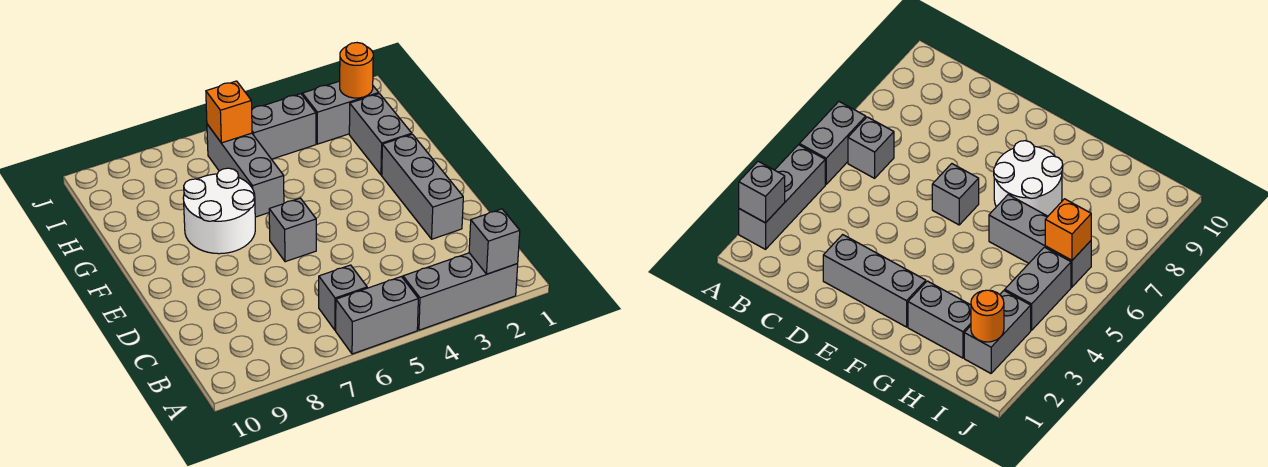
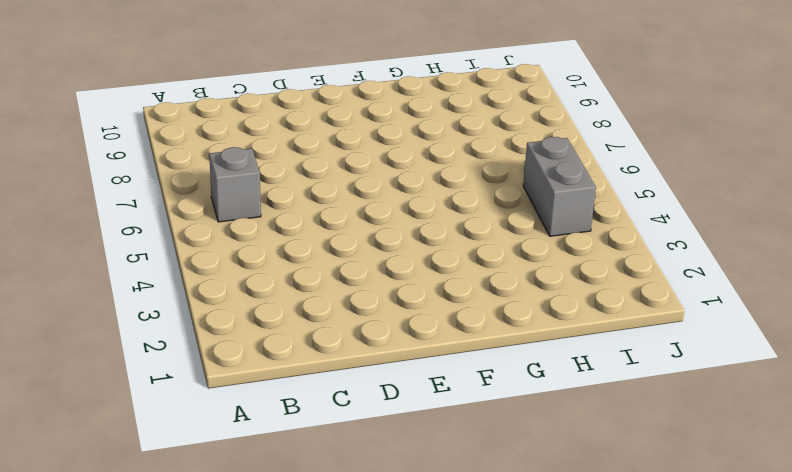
none -> grey 1x3 brick [403,253,518,330]
none -> grey 1x2 brick [336,277,418,354]
none -> grey 1x3 brick [382,134,463,239]

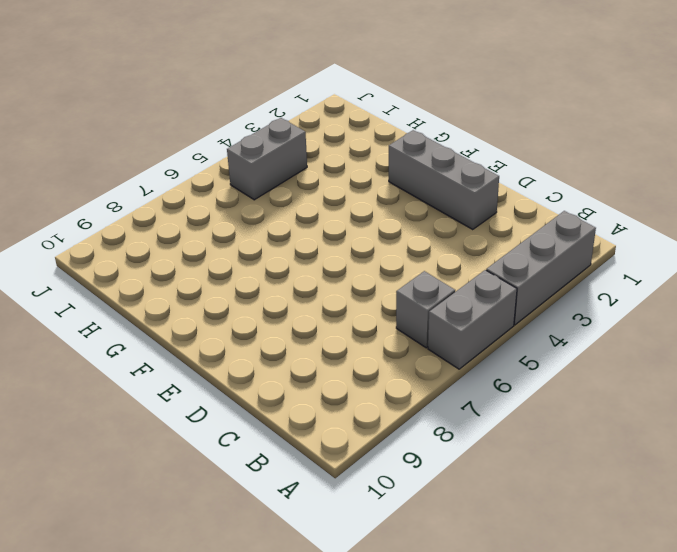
none -> grey 1x1 brick [269,198,316,262]
none -> white 2x2 round brick [183,168,255,254]
none -> grey 1x2 brick [349,94,412,175]

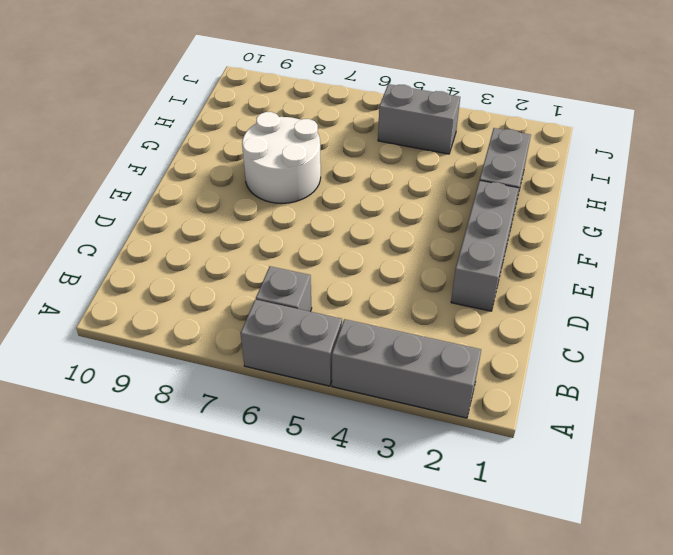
none -> grey 1x1 brick [269,198,316,262]
none -> grey 1x3 brick [207,124,284,217]
none -> grey 1x2 brick [302,81,379,144]

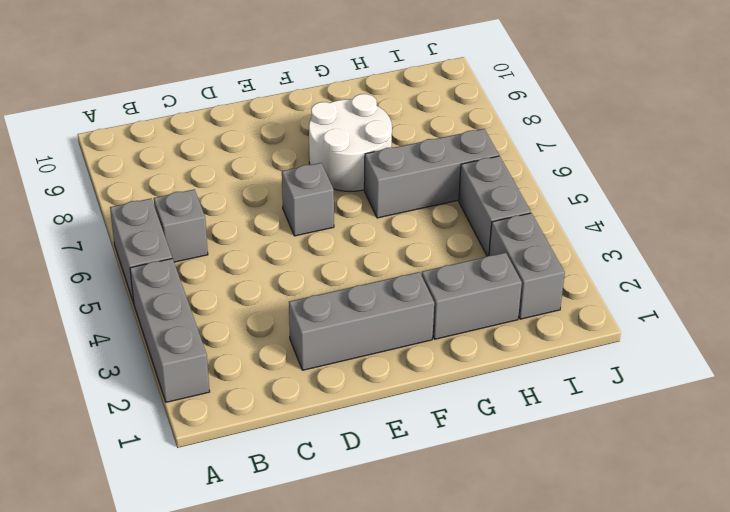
none -> grey 1x1 brick [469,209,520,274]
none -> orange 1x1 round brick [340,43,373,98]
none -> orange 1x1 brick [206,81,252,143]

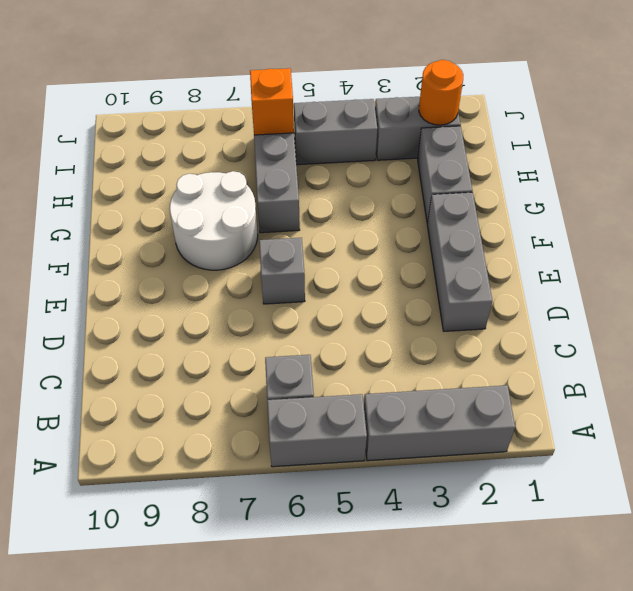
none -> grey 1x1 brick [469,209,520,274]

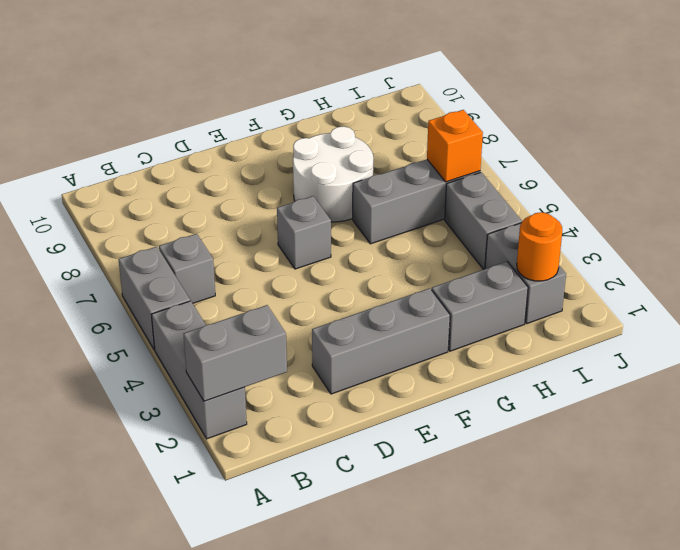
grey 1x2 brick [184,305,287,401] -> grey 1x1 brick [469,209,520,274]

